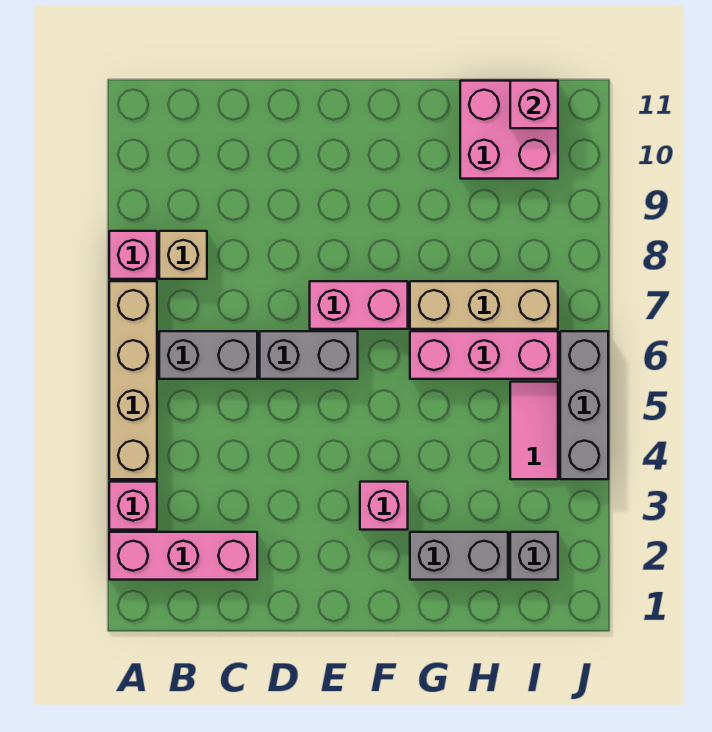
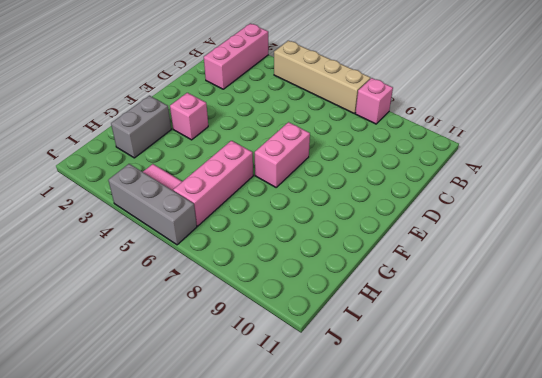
none -> pink 1x1 brick [109,482,157,530]
none -> grey 1x2 brick [159,331,257,379]
none -> tan 1x1 brick [159,231,207,279]

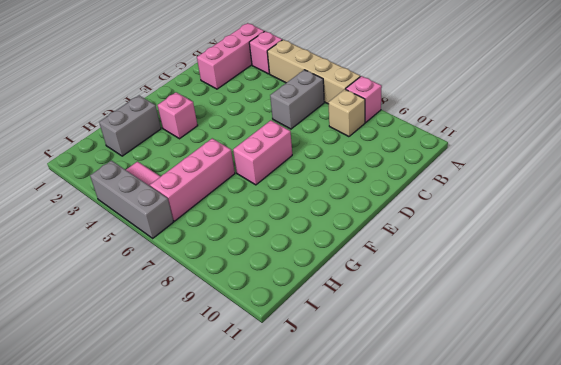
none -> grey 1x2 brick [260,331,358,379]
none -> tan 1x3 brick [410,281,558,329]
none -> pink 2x2 brick [460,81,558,179]

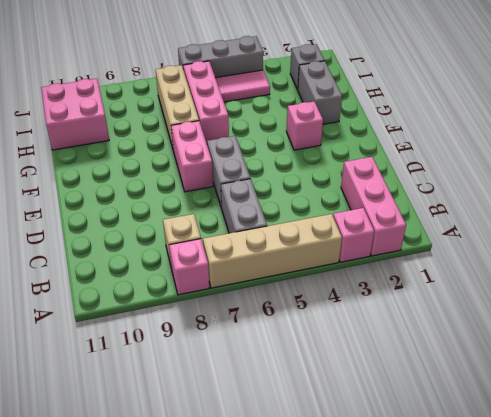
none -> pink 1x1 brick [510,81,558,128]

